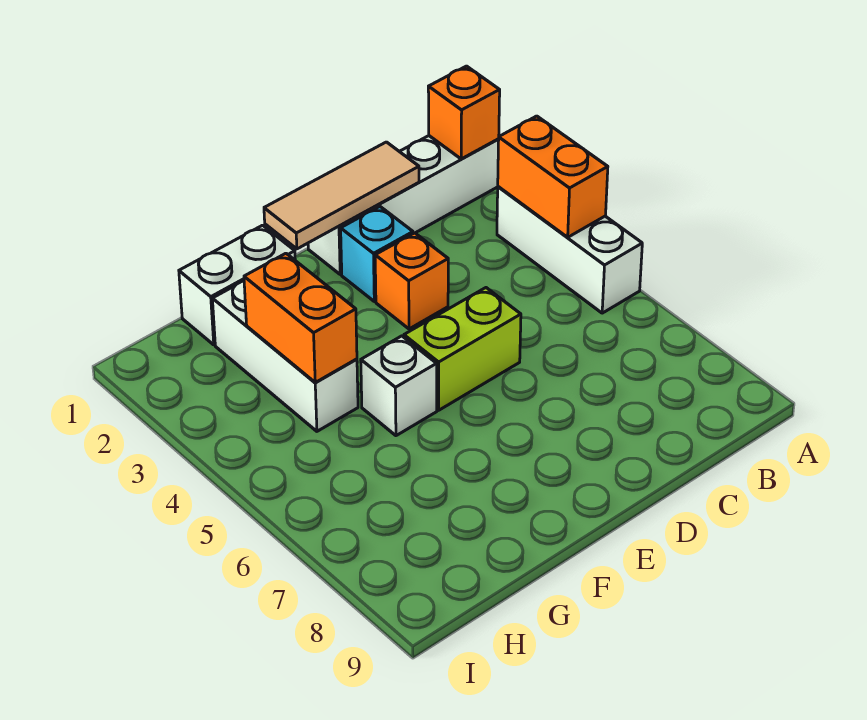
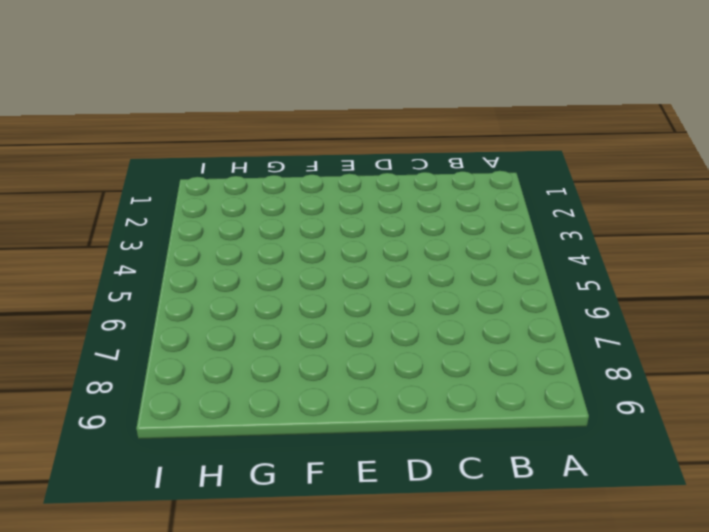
none -> white 1x4 brick [308,136,499,274]
none -> white 1x3 brick [497,187,642,313]
none -> cyan 1x1 brick [341,207,413,301]

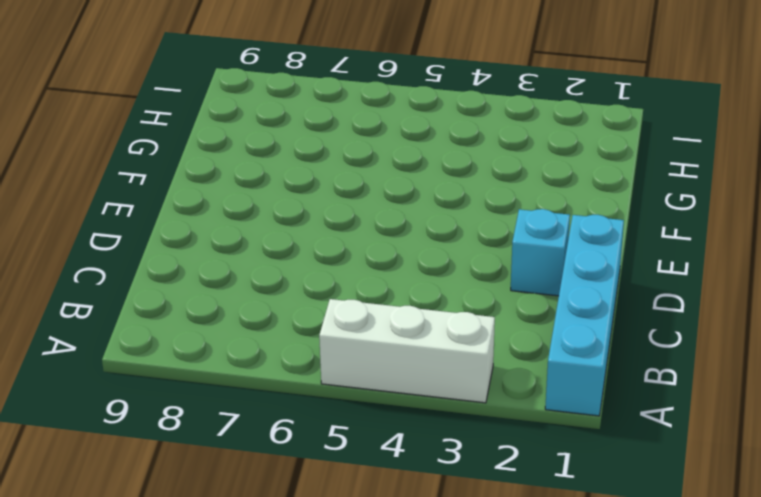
cyan 1x4 brick [545,215,624,416] -> white 1x4 brick [308,136,499,274]
none -> orange 1x1 brick [375,233,448,329]
none -> lime 1x2 brick [404,288,521,410]
none -> white 1x2 brick [179,225,295,345]

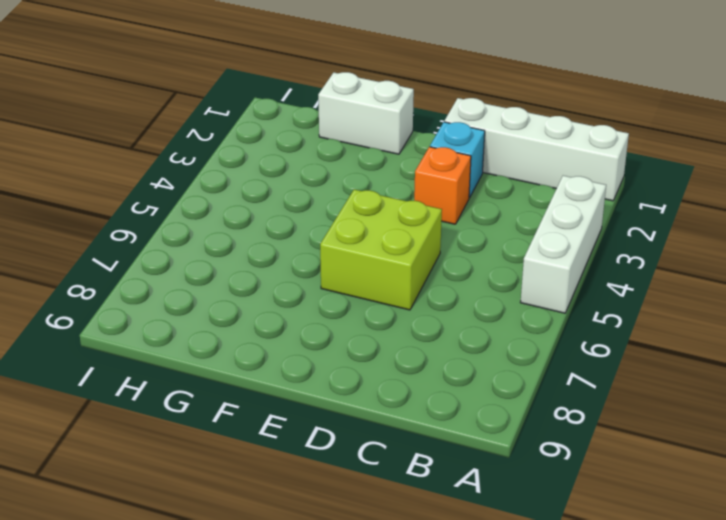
lime 2x2 brick [320,189,442,310] -> lime 1x2 brick [404,288,521,410]
none -> white 1x1 brick [361,336,437,436]
none -> white 1x3 brick [212,281,358,431]
none -> orange 1x1 brick [428,66,500,159]

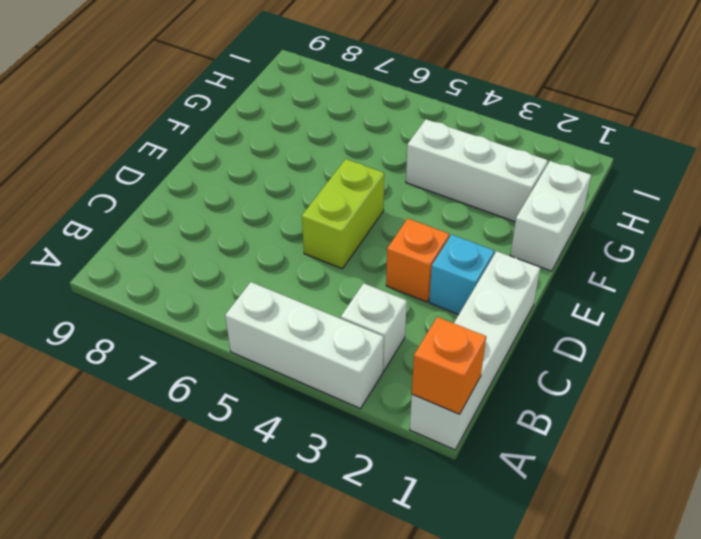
white 1x1 brick [341,283,407,371] -> white 1x1 brick moved to [361,336,437,436]
none -> orange 1x2 brick [498,116,608,237]
none -> tan 1x3 tile [264,142,419,249]
none -> orange 1x2 brick [244,253,357,382]

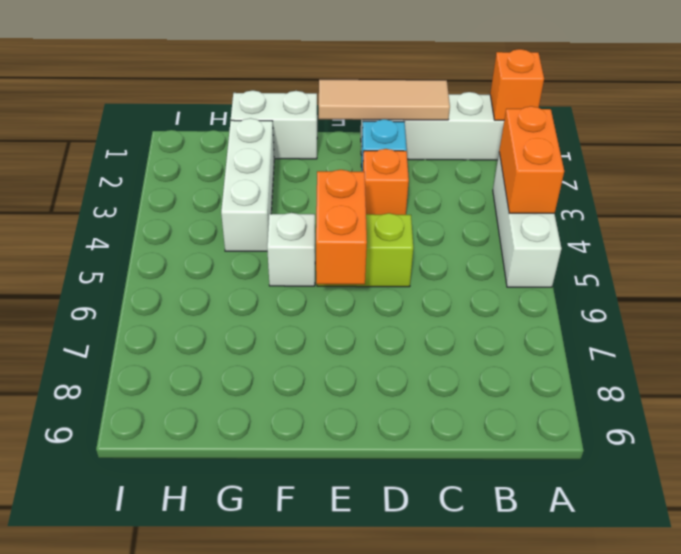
orange 1x2 brick [316,170,367,284] -> orange 1x2 brick moved to [244,253,357,382]

